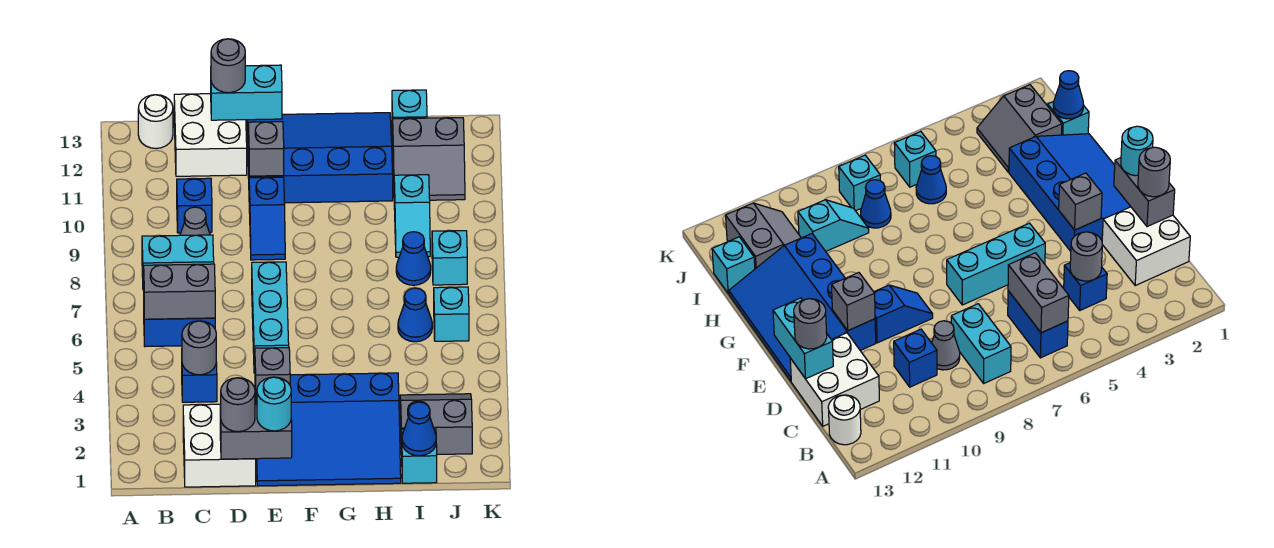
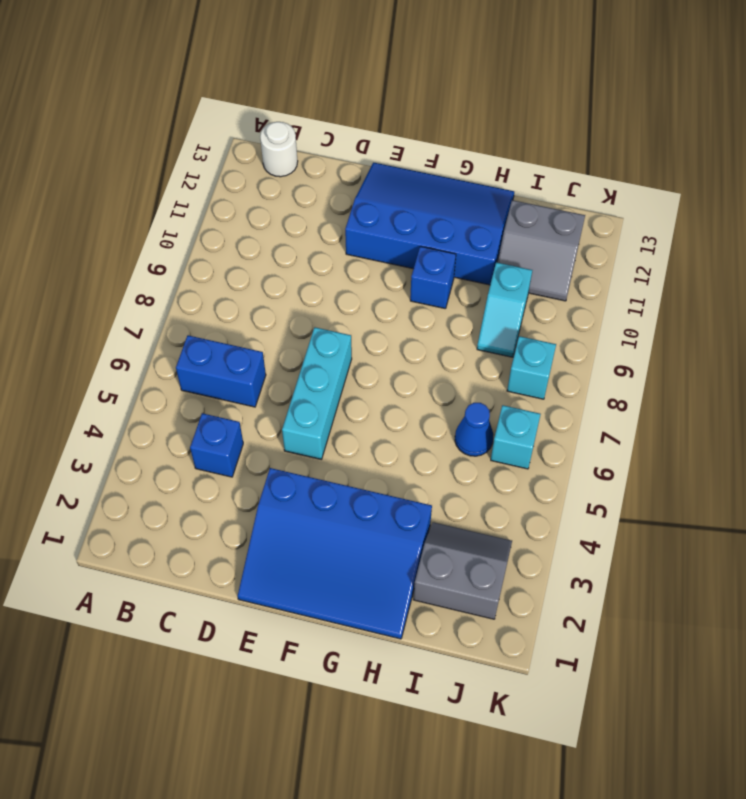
blue 1x1 brick [410,246,456,309] -> blue 1x1 brick moved to [177,178,212,233]
none -> cyan 1x2 brick [142,235,214,290]
none -> white 2x2 brick [183,404,256,487]
none -> grey 1x1 cone [180,207,210,235]
none -> white 2x2 brick [174,94,247,176]

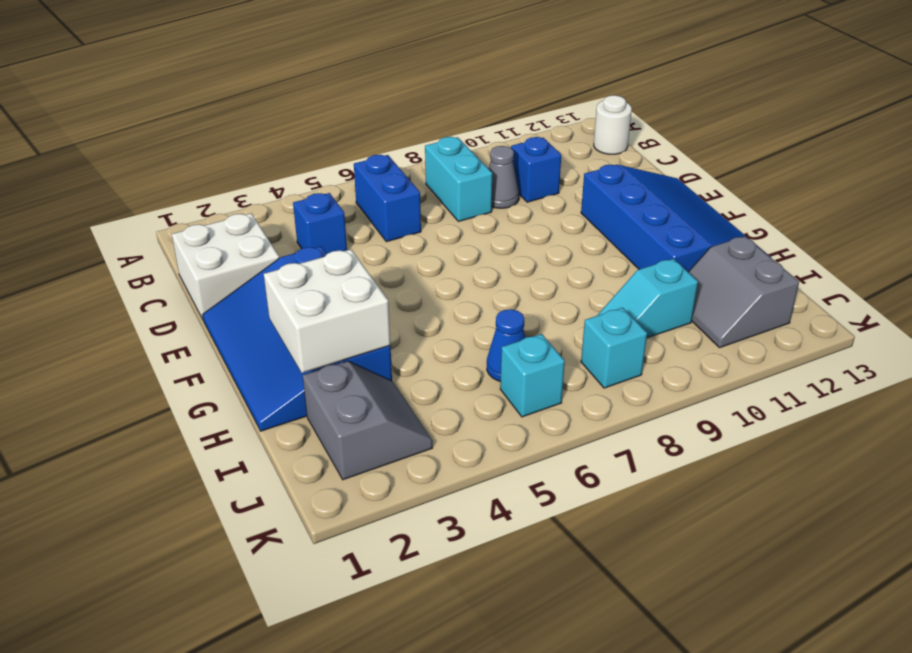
white 2x2 brick [264,249,390,373] -> white 2x2 brick moved to [174,94,247,176]
none -> cyan 1x3 brick [252,262,289,373]
none -> blue 1x2 slope [249,177,285,260]
none -> cyan 1x1 brick [402,429,437,483]
none -> blue 1x1 cone [396,232,431,285]

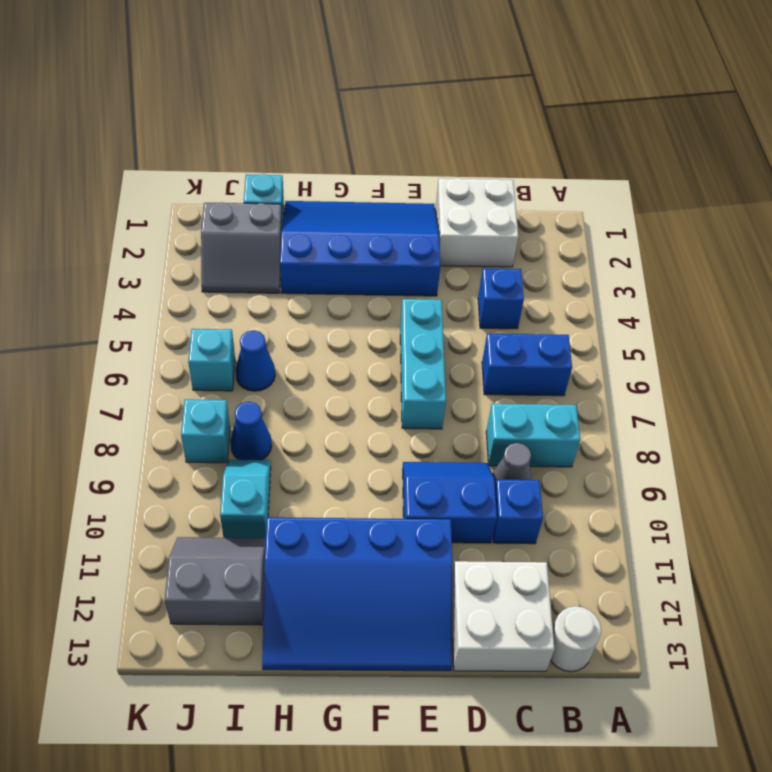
blue 2x2 slope [403,462,497,543] -> blue 1x2 slope [249,177,285,260]
none -> cyan 1x1 brick [392,90,427,139]
none -> grey 1x2 brick [144,264,215,319]
none -> grey 1x1 round brick [182,321,216,375]
none -> grey 1x2 brick [220,405,292,459]

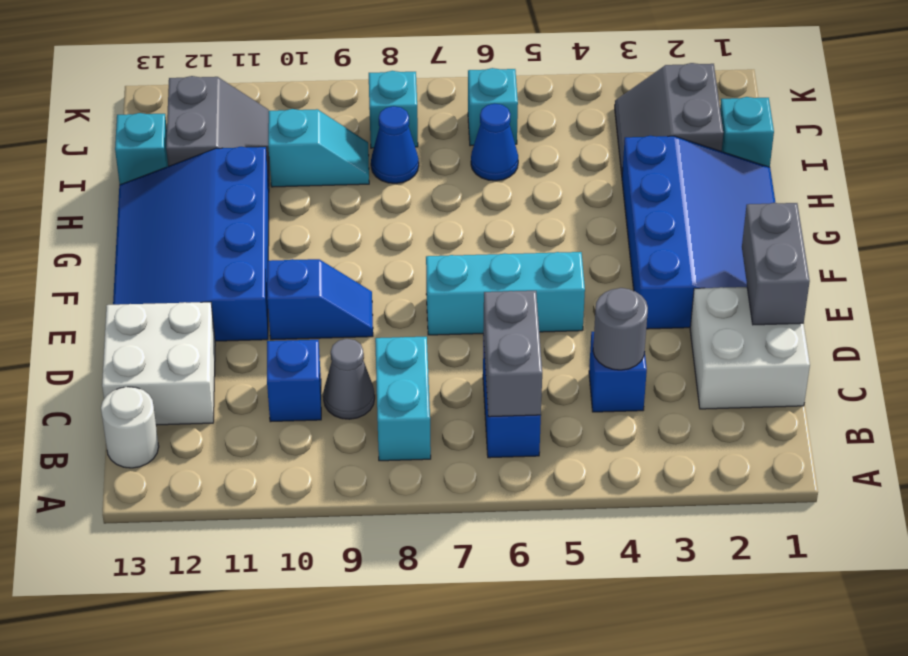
none -> cyan 1x2 brick [211,65,282,120]
none -> grey 1x1 brick [255,348,290,402]
none -> grey 1x1 brick [248,122,284,176]
none -> blue 1x1 cone [402,402,436,456]

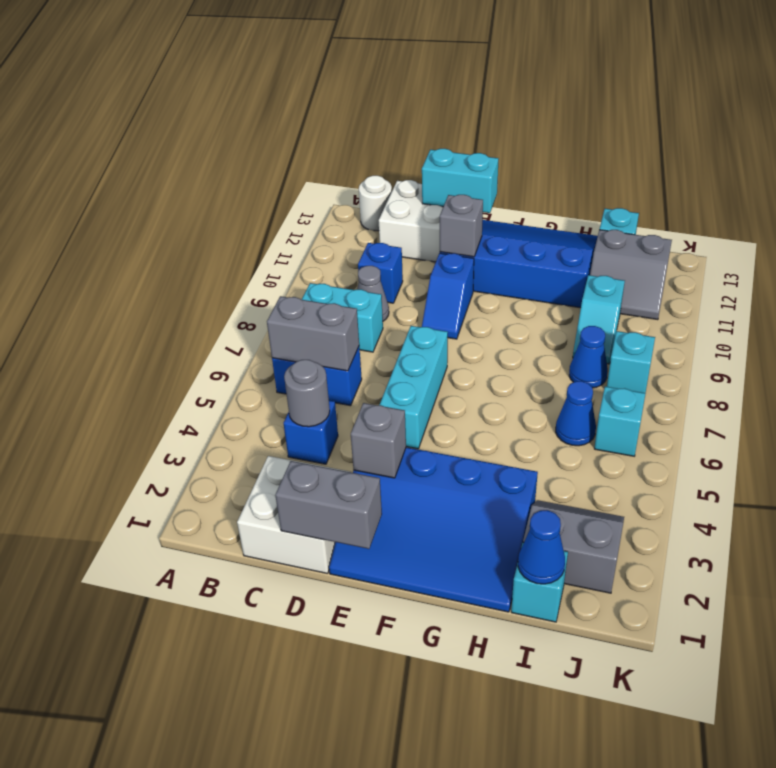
none -> grey 1x1 round brick [220,378,255,432]
none -> grey 1x1 round brick [211,39,245,93]
none -> cyan 1x1 round brick [257,377,291,431]

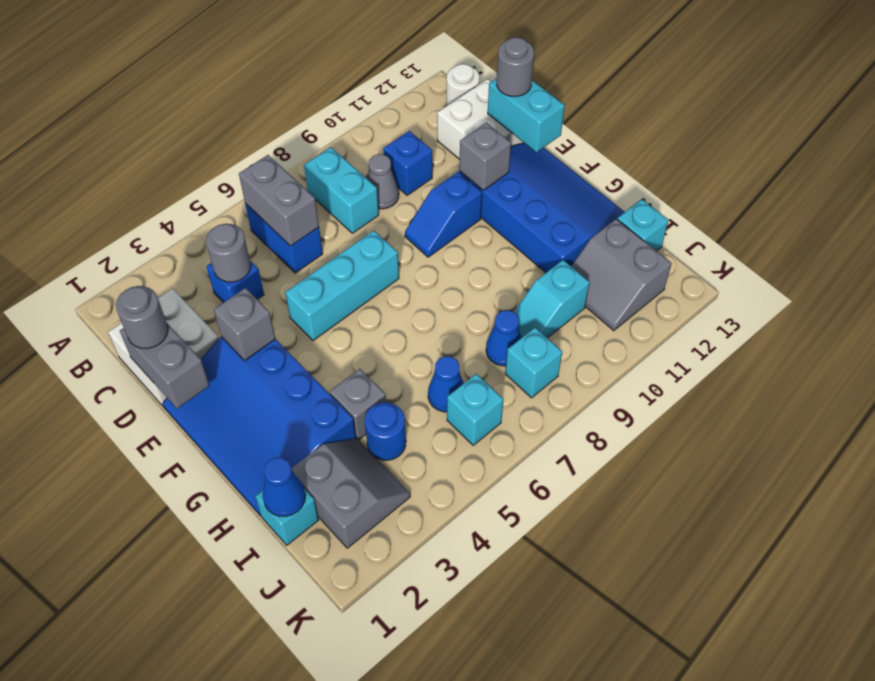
grey 1x1 brick [330,369,386,440] -> none
blue 1x1 round brick [365,402,406,460] -> none
none -> cyan 1x1 round brick [257,377,291,431]

